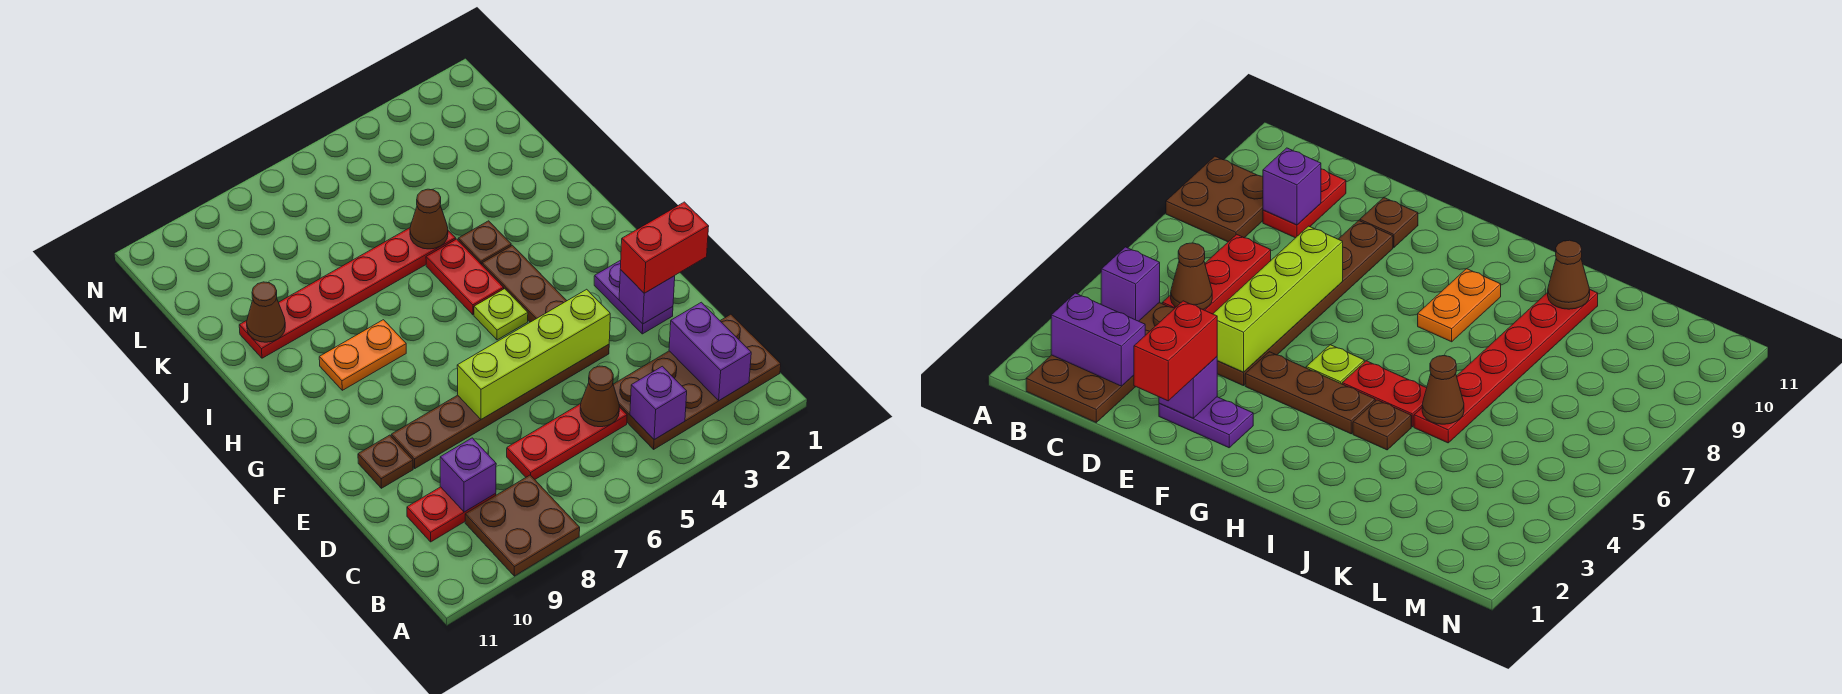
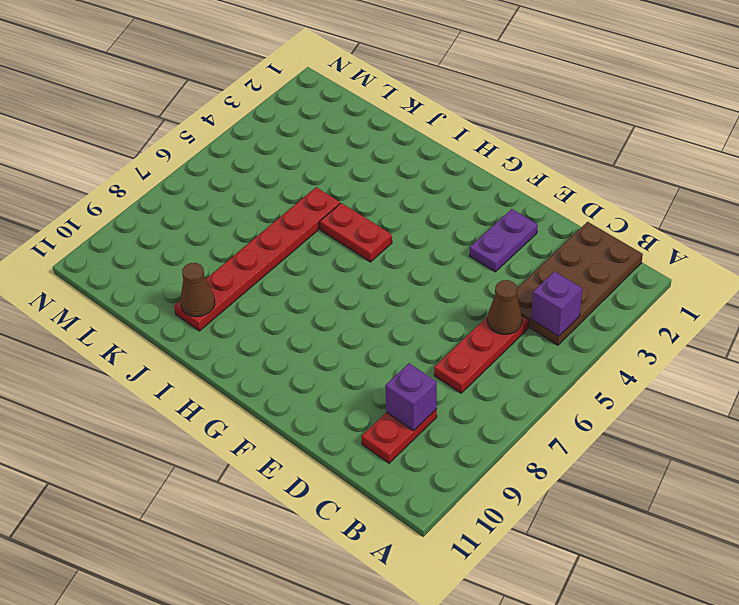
purple 1x2 plate [469,209,538,272] -> purple 1x2 plate turned to [594,260,673,334]
none -> brown 2x2 plate [465,475,580,576]
none -> brown 1x6 plate [391,344,609,468]
none -> brown 1x1 plate [358,435,413,488]

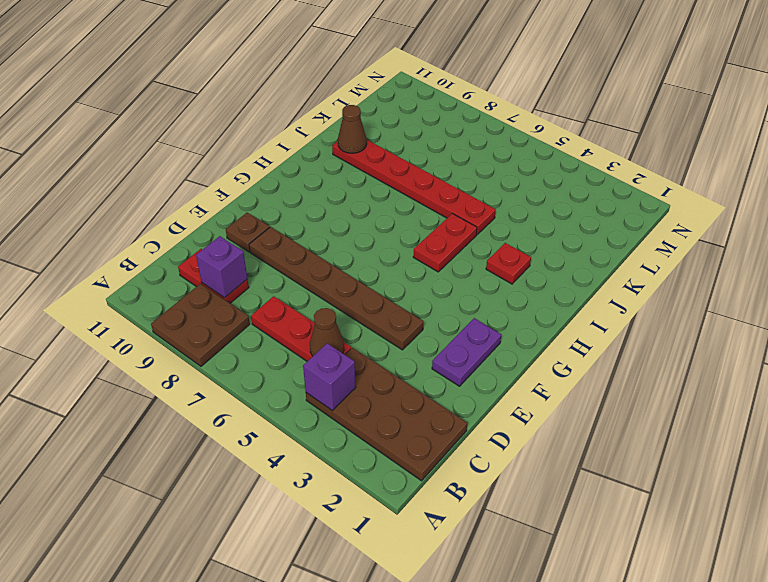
red 1x1 plate [486,243,531,284] -> none
none -> brown 1x3 plate [482,245,567,322]
none -> lime 1x1 plate [474,289,528,340]
none -> orange 1x2 plate [319,320,406,390]

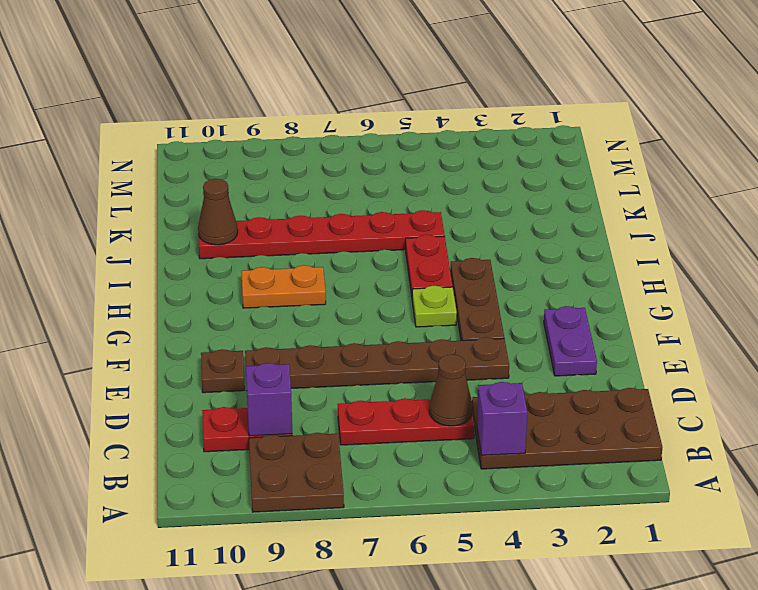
none -> brown 1x1 plate [458,221,511,265]
none -> purple 1x2 brick [669,302,751,400]
none -> purple 1x1 brick [619,270,675,324]

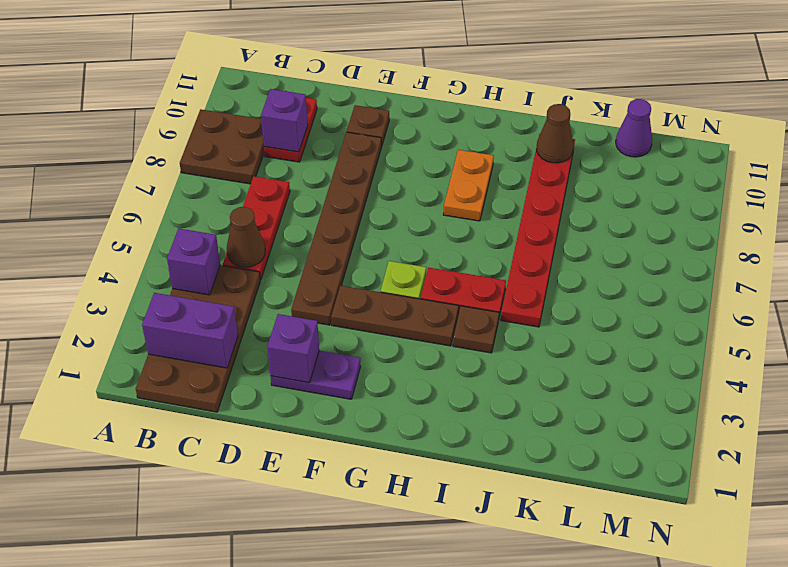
purple 1x1 cone [616,99,652,157] -> none
none -> lime 1x4 brick [457,289,610,419]
none -> brown 1x1 cone [410,189,448,249]
none -> red 1x2 brick [620,202,709,293]

